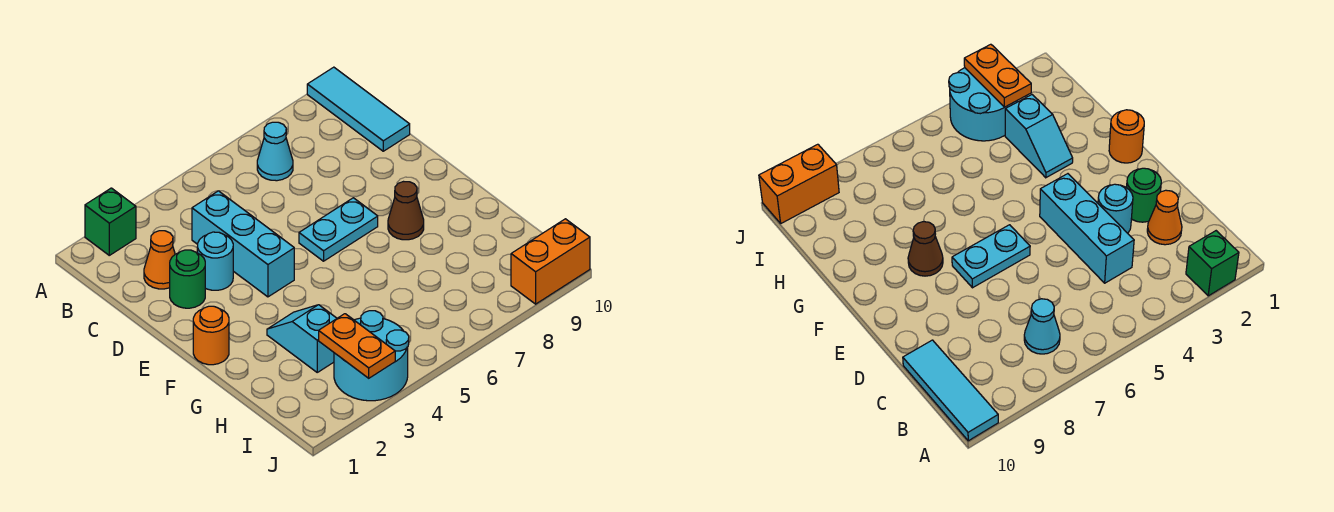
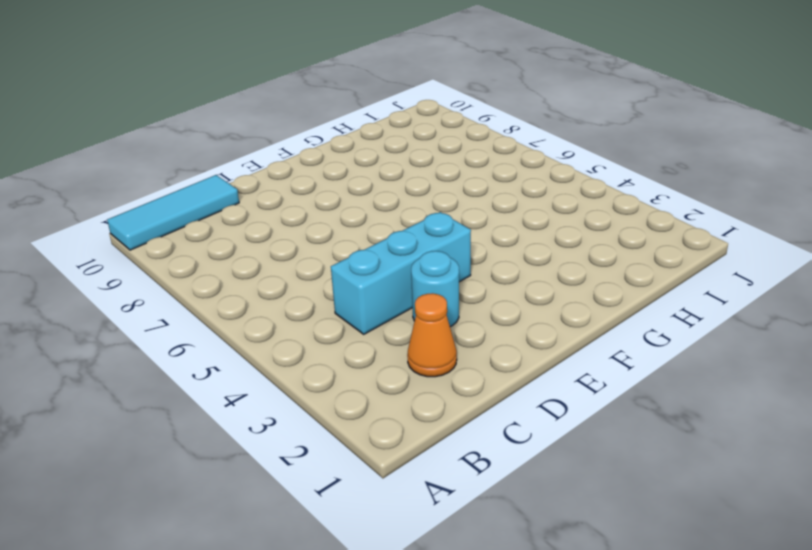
none -> green 1x1 brick [85,188,136,255]
none -> cyan 1x1 cone [257,122,293,181]
none -> green 1x1 round brick [170,250,205,308]

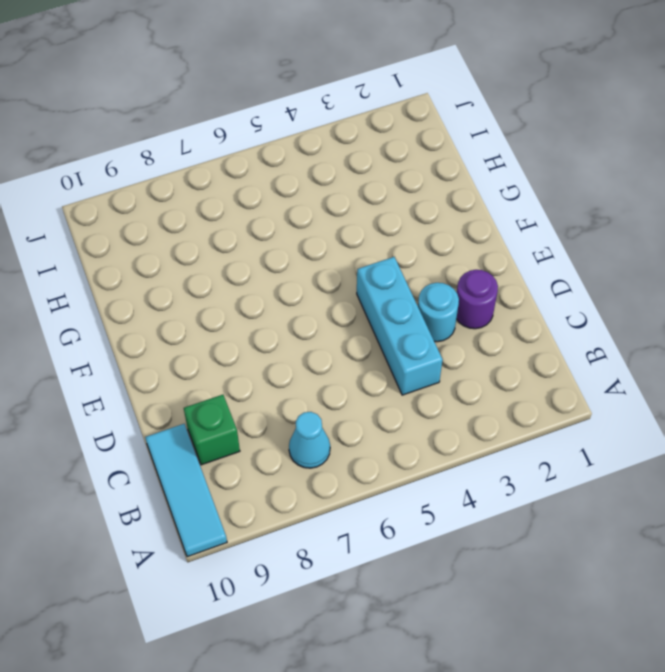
green 1x1 brick [184,395,240,465] -> green 1x1 brick moved to [85,188,136,255]
purple 1x1 round brick [456,270,498,329] -> green 1x1 round brick [170,250,205,308]
none -> orange 1x1 cone [144,231,175,289]
none -> cyan 1x2 plate [299,198,378,261]
none -> orange 1x1 round brick [193,306,229,365]

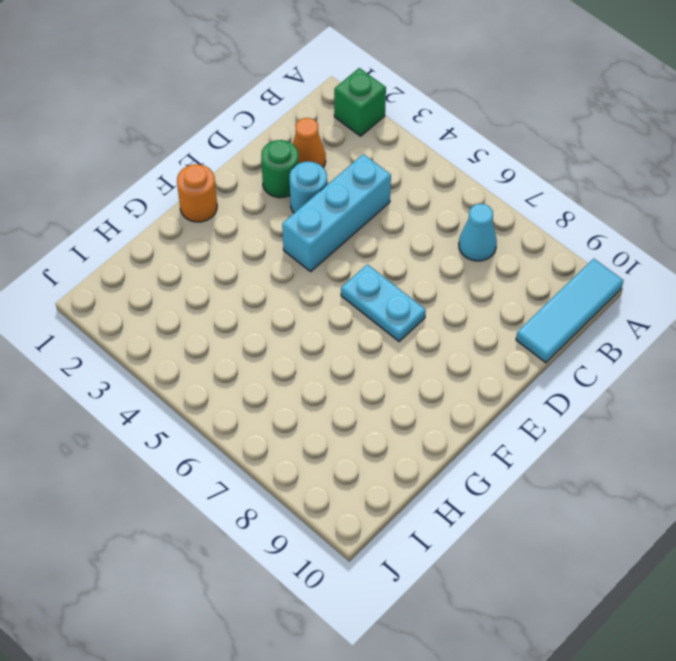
none -> brown 1x1 cone [388,182,424,240]
none -> cyan 1x2 slope [267,305,337,372]
none -> cyan 2x2 round brick [334,311,409,401]

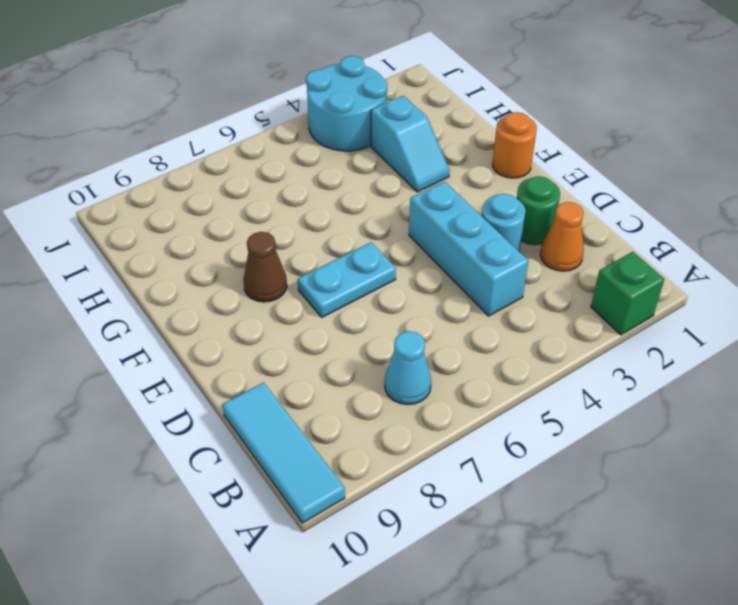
none -> orange 1x2 brick [511,219,590,304]
none -> orange 1x2 plate [319,314,395,378]

